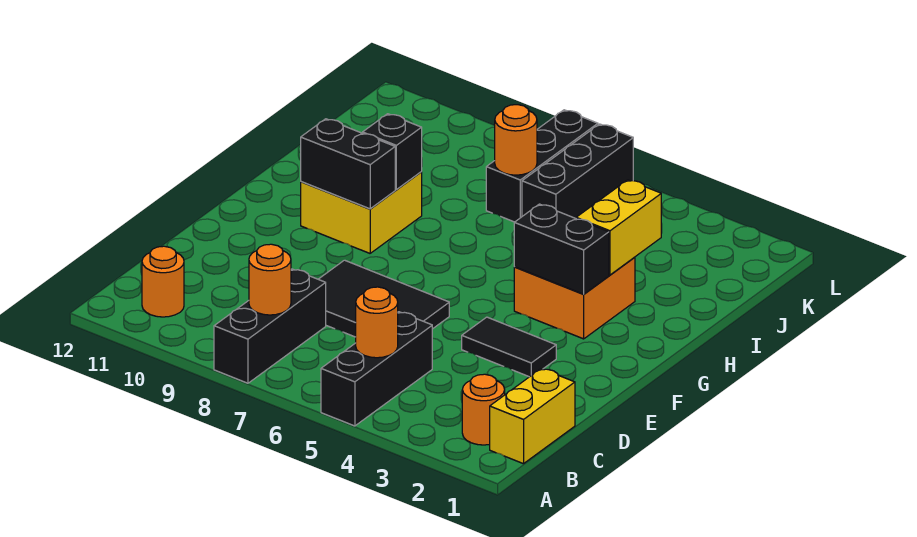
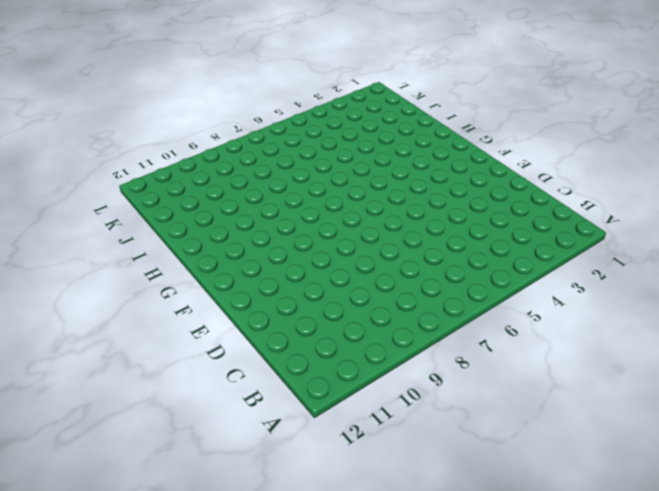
none -> black 1x3 brick [321,312,432,426]
none -> black 1x3 brick [214,269,326,383]
none -> yellow 1x2 brick [490,369,575,464]

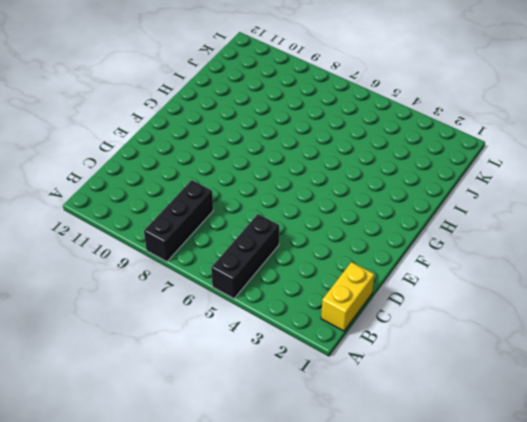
none -> orange 1x1 round brick [462,374,505,445]
none -> orange 1x1 round brick [142,246,184,317]
none -> black 2x3 tile [318,260,449,337]

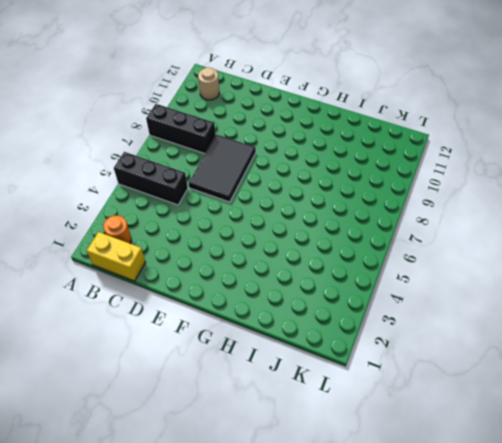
tan 1x1 round brick [198,67,219,100] -> orange 1x1 round brick [142,246,184,317]
none -> black 1x2 tile [462,317,556,377]
none -> orange 2x2 brick [514,257,635,339]
none -> yellow 2x2 brick [301,172,422,253]

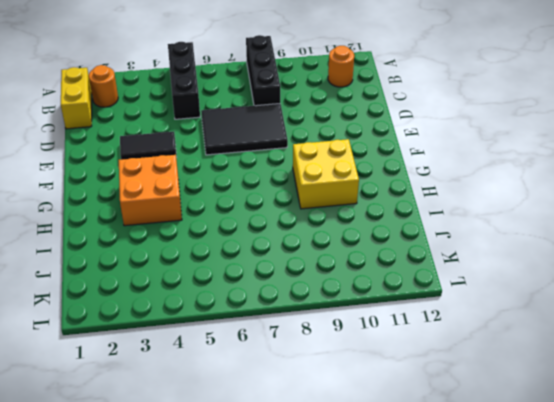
none -> black 1x3 brick [522,124,633,218]
none -> black 1x3 brick [486,110,598,222]
none -> orange 1x1 round brick [356,287,398,358]

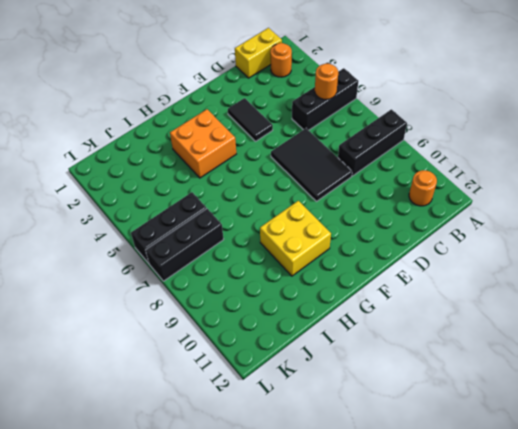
none -> orange 1x1 round brick [249,244,291,315]
none -> black 1x2 brick [514,204,609,294]
none -> black 1x2 brick [301,119,395,209]

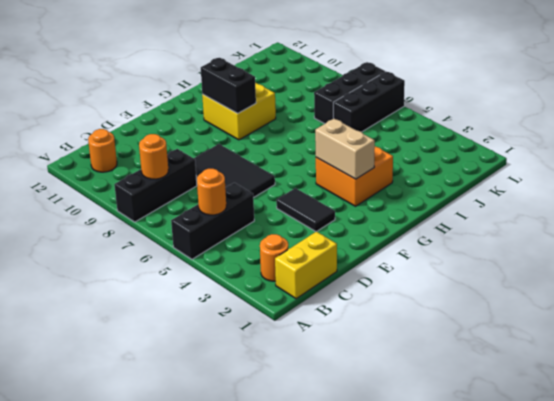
tan 1x2 brick [315,119,375,179] -> black 1x2 brick [514,204,609,294]
none -> yellow 1x2 brick [576,180,661,275]
none -> black 1x1 brick [363,114,422,190]
none -> orange 1x1 round brick [495,105,537,175]

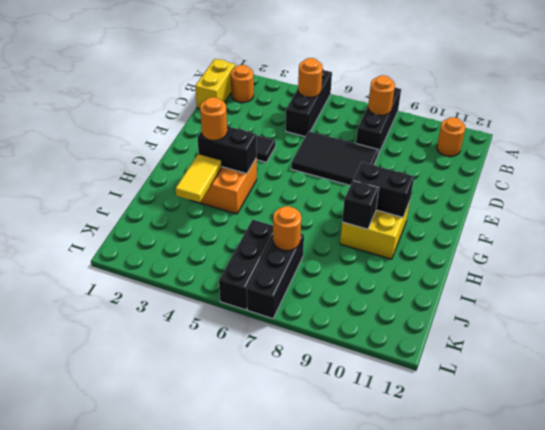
orange 1x1 round brick [200,97,227,140] -> none
yellow 1x2 tile [175,154,222,203] -> yellow 1x2 brick [576,180,661,275]

